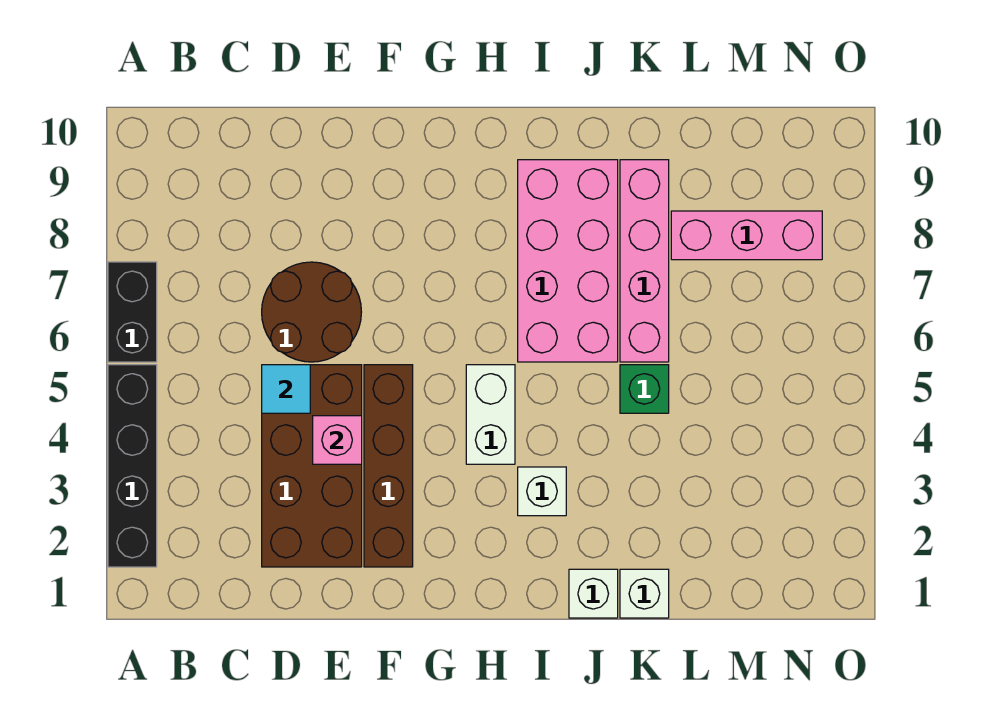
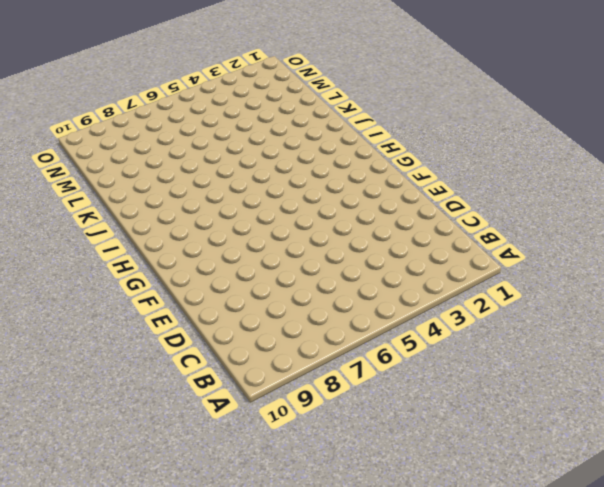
none -> black 1x4 brick [108,365,157,567]
none -> black 1x2 brick [108,262,157,362]
none -> brown 2x4 brick [262,365,362,567]

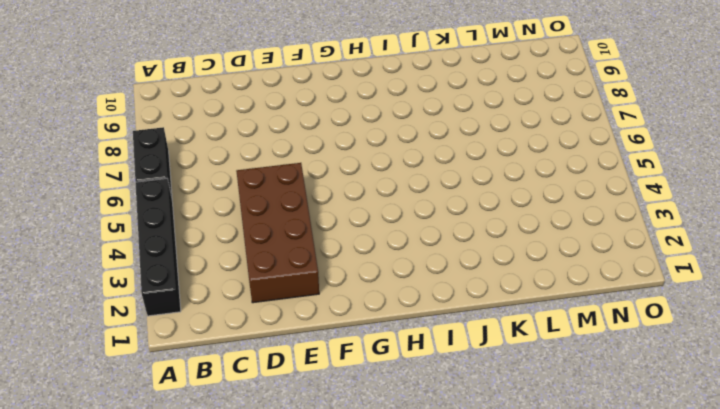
none -> brown 2x2 round brick [262,262,361,362]
none -> brown 1x4 brick [364,365,413,567]
none -> white 1x2 brick [466,365,515,464]

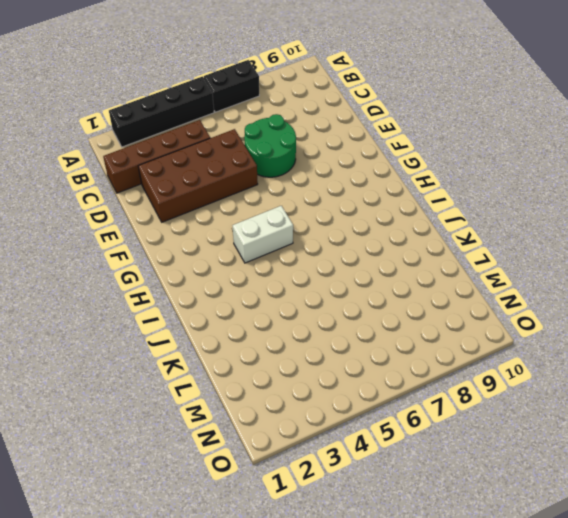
brown 1x4 brick [103,120,210,193] -> brown 1x4 brick moved to [364,365,413,567]
green 2x2 round brick [244,114,296,177] -> brown 2x2 round brick [262,262,361,362]
none -> white 1x1 brick [518,467,566,516]
none -> pink 2x4 brick [518,160,618,362]
none -> white 1x1 brick [569,569,618,618]

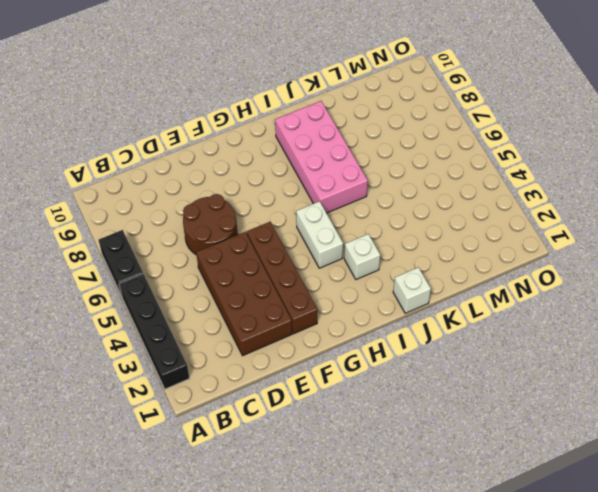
none -> white 1x1 brick [620,569,669,618]
none -> green 1x1 brick [620,365,669,413]
none -> pink 1x4 brick [620,160,669,362]

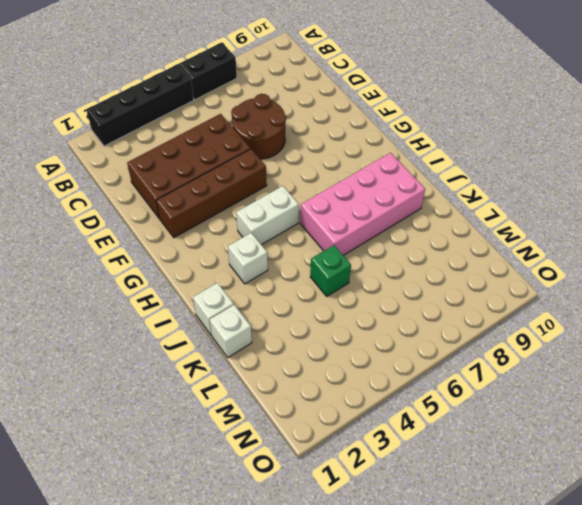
none -> pink 1x4 brick [620,160,669,362]
none -> pink 1x3 brick [671,211,822,260]
none -> cyan 1x1 tile [262,365,310,413]

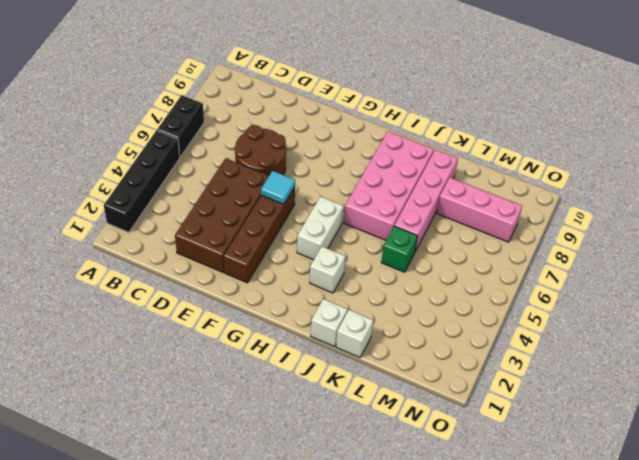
cyan 1x1 tile [261,171,295,204] -> cyan 1x1 tile moved to [262,365,310,413]
none -> pink 1x1 brick [313,416,362,464]

